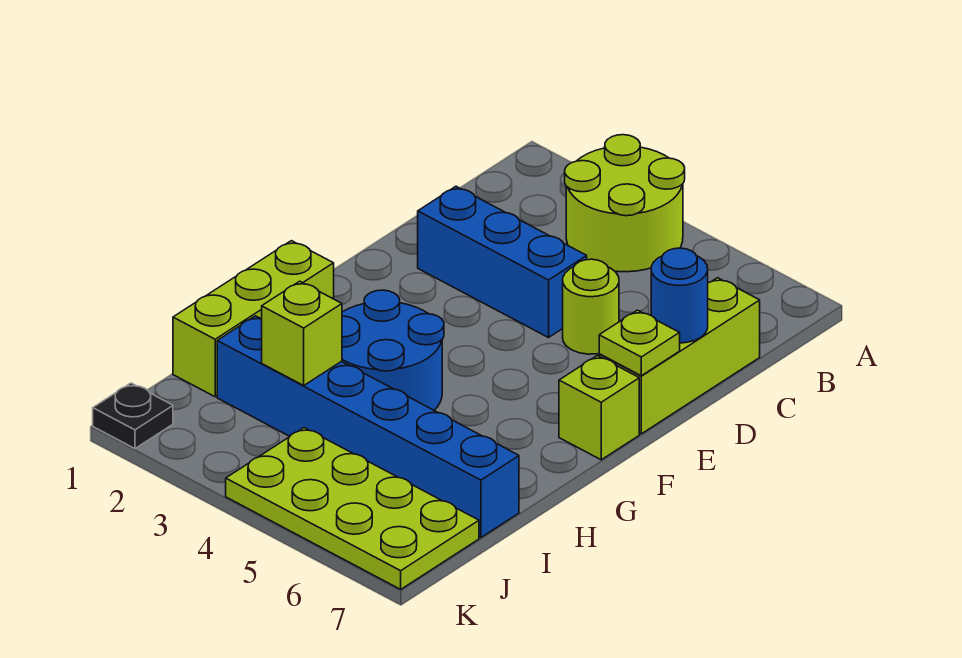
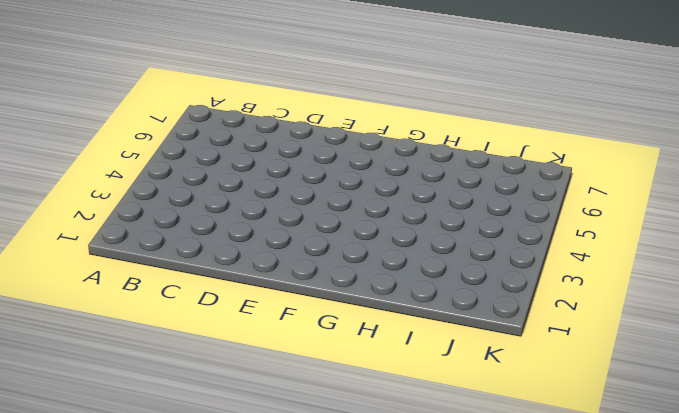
none -> lime 2x2 round brick [565,135,685,272]
none -> lime 1x3 brick [599,278,760,434]
none -> blue 1x3 brick [418,186,587,338]

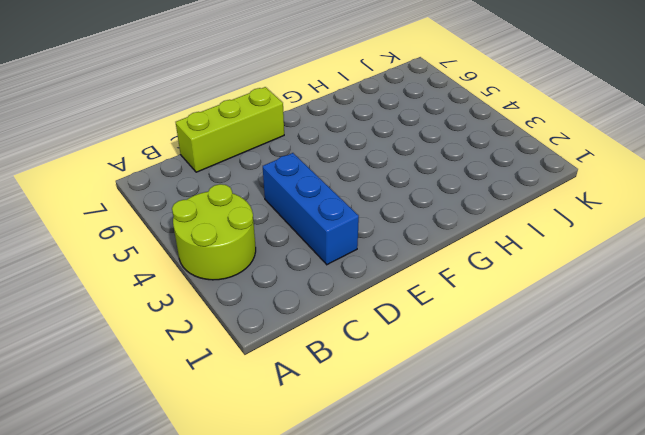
none -> lime 1x1 round brick [563,259,619,354]
none -> lime 1x1 brick [559,356,639,460]
none -> lime 1x3 brick [173,241,334,397]

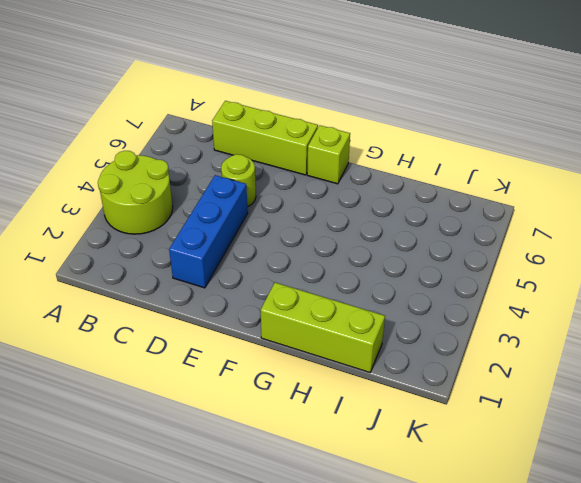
none -> blue 2x2 round brick [342,290,444,410]
none -> blue 1x6 brick [217,316,519,538]
none -> lime 2x4 plate [226,428,479,589]

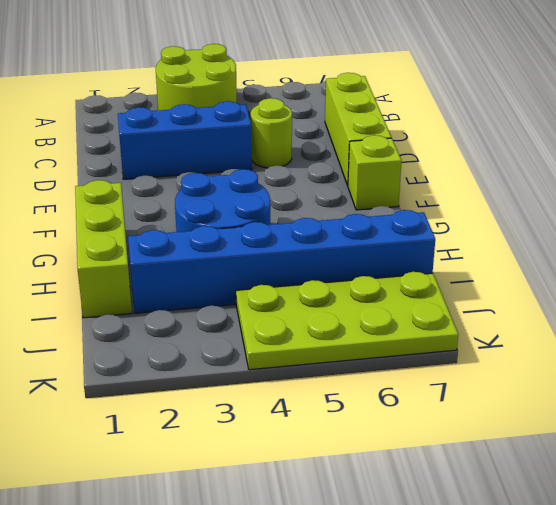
none -> black 1x1 plate [93,383,173,449]
none -> blue 1x1 round brick [651,248,708,343]
none -> lime 1x1 plate [599,310,680,376]

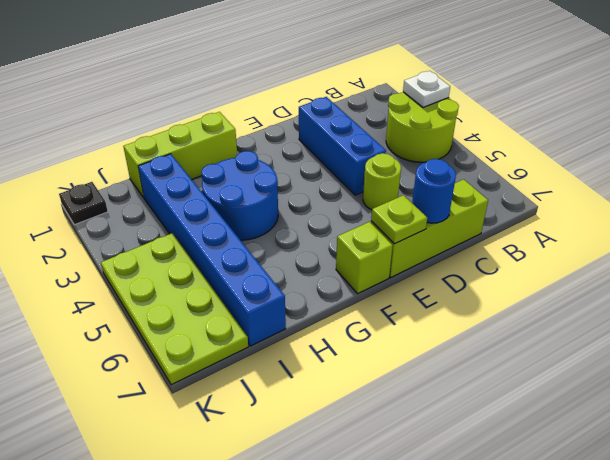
white 1x1 plate [403,71,450,107] -> none
none -> lime 1x1 brick [262,281,342,385]

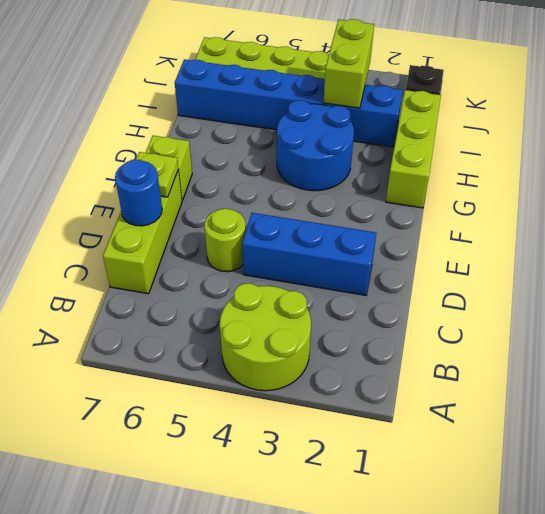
lime 1x2 brick [323,19,374,108] -> lime 1x1 brick [262,281,342,385]

